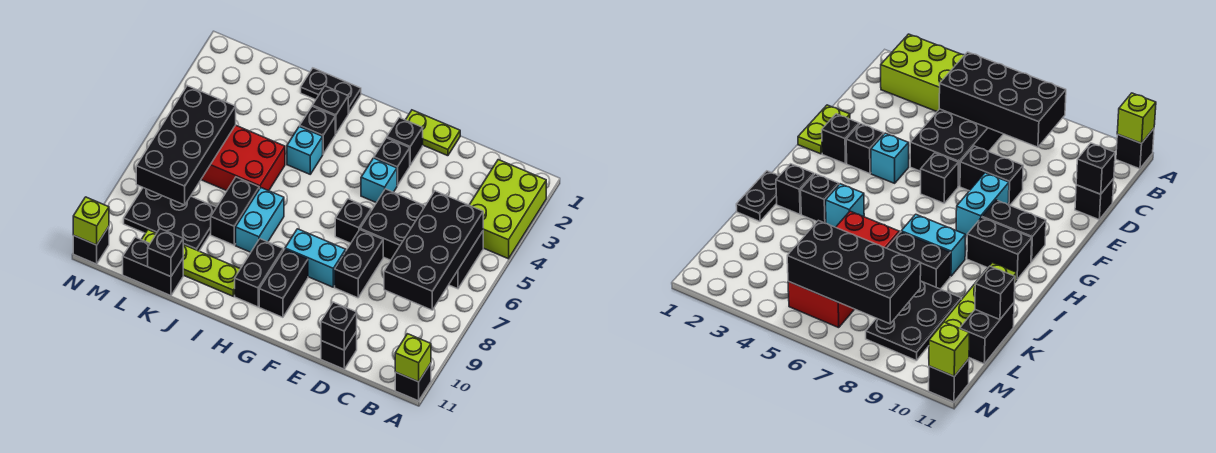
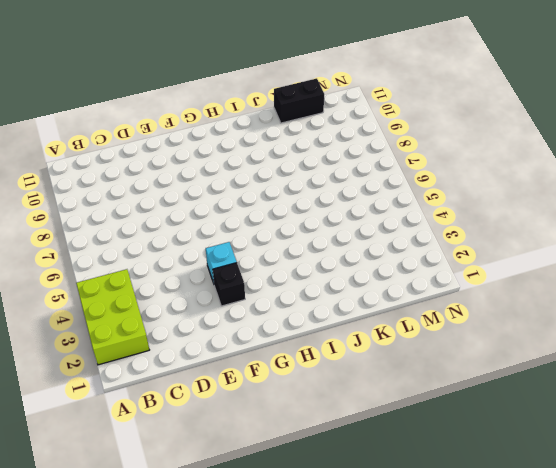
none -> black 1x1 brick [395,363,431,401]
none -> black 2x4 brick [360,189,483,289]
none -> black 1x1 brick [321,332,357,369]
none -> lime 1x2 plate [406,110,460,156]

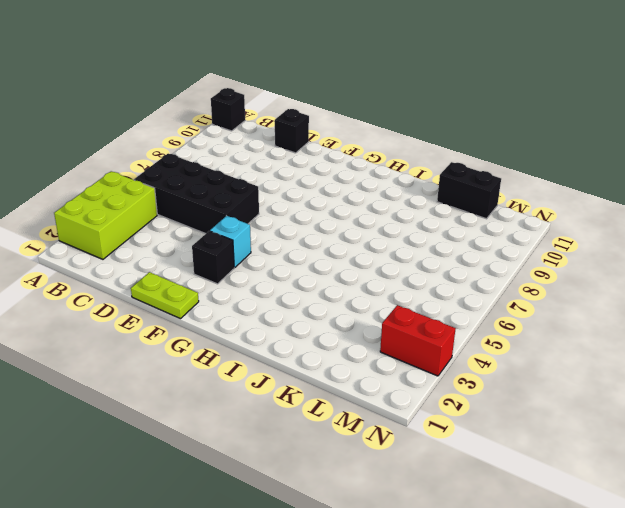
red 1x2 brick [380,305,456,376] -> none
none -> black 1x2 brick [335,230,383,298]
none -> black 1x1 brick [387,118,423,165]
none -> black 1x1 brick [335,199,371,243]
none -> cyan 1x2 brick [285,229,346,287]

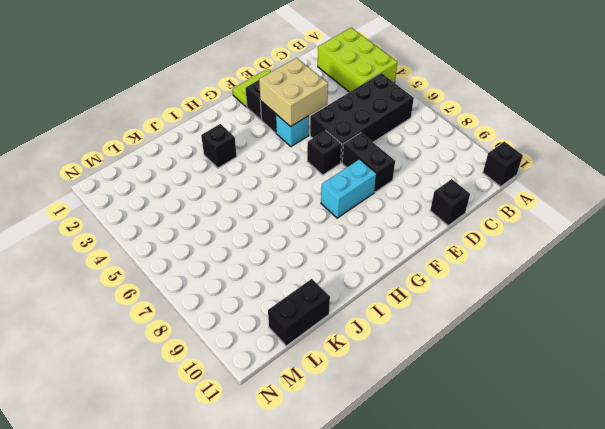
tan 2x2 brick [259,58,328,127] -> none
none -> black 1x2 brick [259,249,308,317]
none -> black 1x2 brick [235,239,283,307]
none -> black 1x2 plate [301,68,361,114]
none -> black 1x1 brick [312,86,348,134]

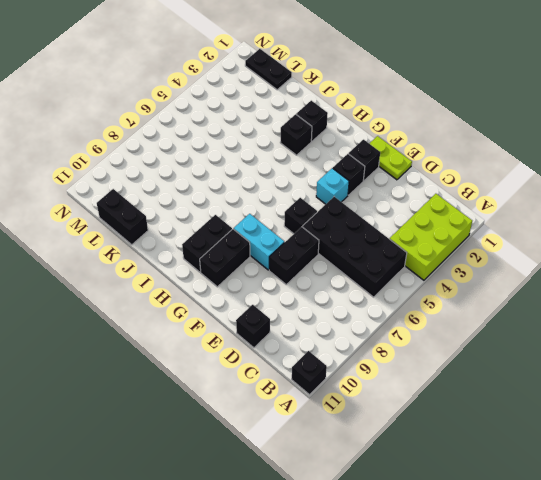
black 1x2 plate [245,49,292,90] -> black 1x2 plate moved to [301,68,361,114]
none -> cyan 1x1 brick [287,126,323,174]
none -> cyan 1x2 brick [236,188,284,252]
none -> lime 1x4 plate [141,230,240,296]
none -> red 2x4 brick [201,125,285,191]

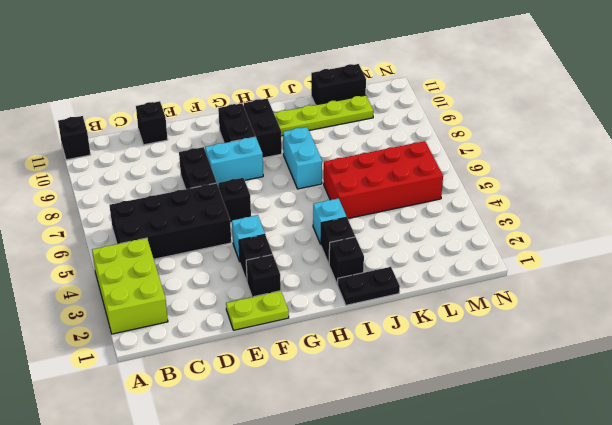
none -> black 1x2 brick [211,177,259,245]
none -> black 2x3 plate [124,188,216,251]
none -> black 1x1 brick [73,227,109,264]
none -> lime 1x1 brick [395,334,431,382]

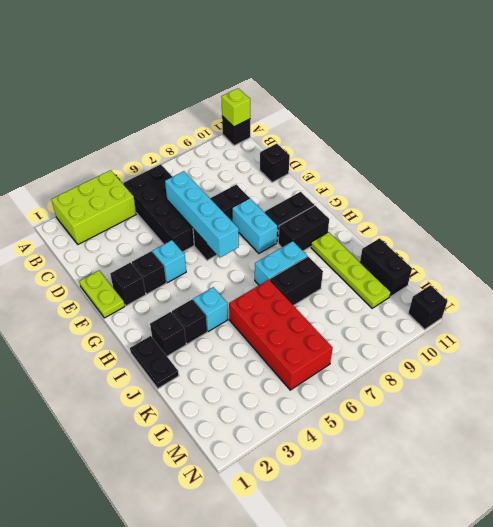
cyan 1x4 brick [165,171,239,257] -> none
none -> black 2x3 plate [124,188,216,251]
none -> black 2x4 brick [384,191,483,310]
none -> black 1x1 brick [321,302,357,350]
none -> black 1x1 brick [148,229,183,277]

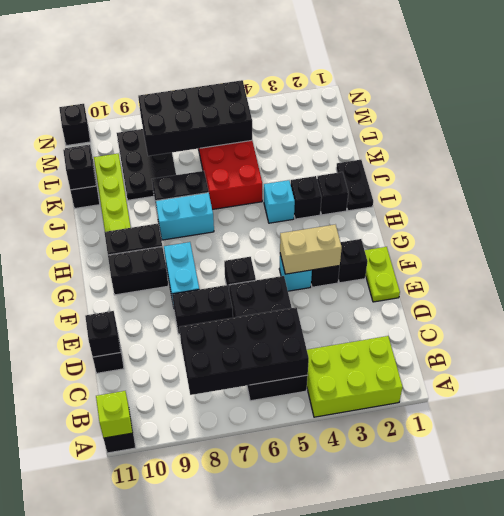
tan 1x2 brick [280,225,342,274] -> none
none -> lime 1x1 brick [73,197,109,245]

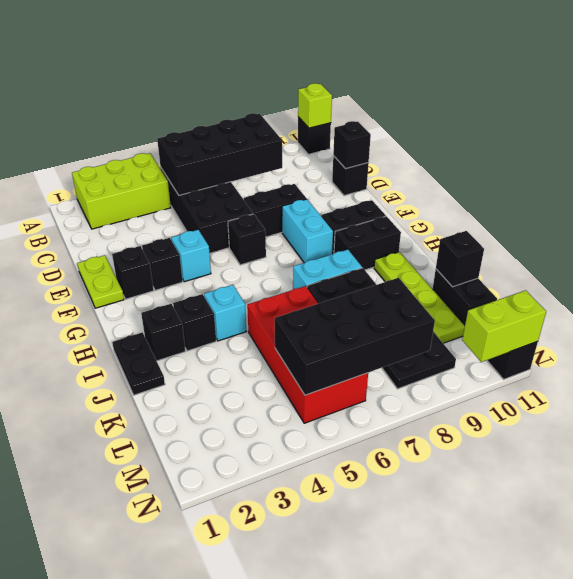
lime 1x2 brick [462,290,546,362] -> lime 1x1 brick [73,197,109,245]

